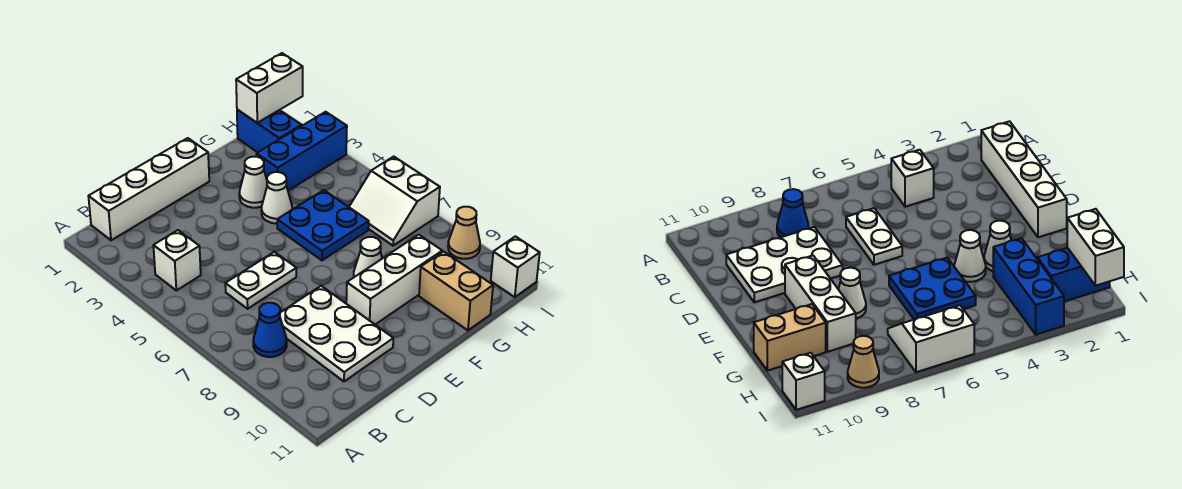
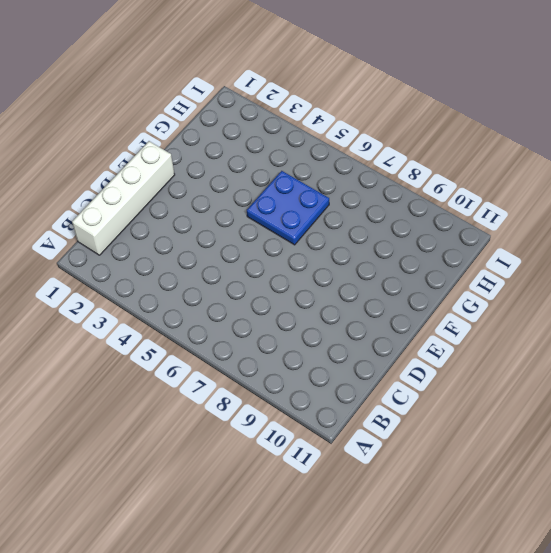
none -> white 1x1 brick [153,230,201,290]
none -> blue 1x1 cone [253,303,287,357]
none -> white 1x2 plate [225,252,296,309]

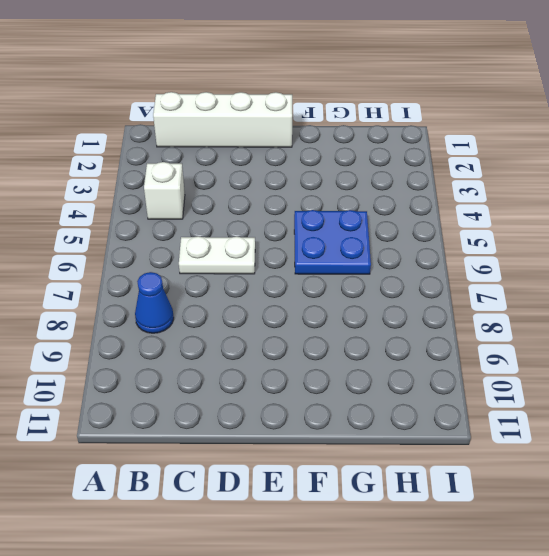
none -> white 2x3 plate [280,286,393,381]
none -> white 1x3 brick [346,235,442,325]
none -> white 1x1 cone [239,157,267,208]

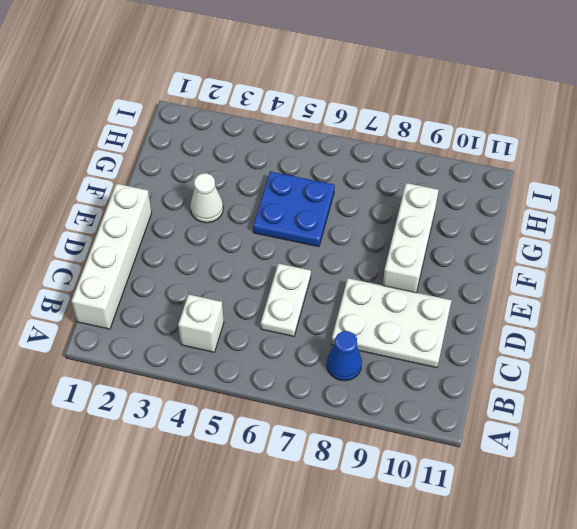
none -> white 1x1 cone [261,172,292,223]
none -> white 1x1 cone [354,237,382,277]
none -> blue 1x3 brick [256,112,347,191]

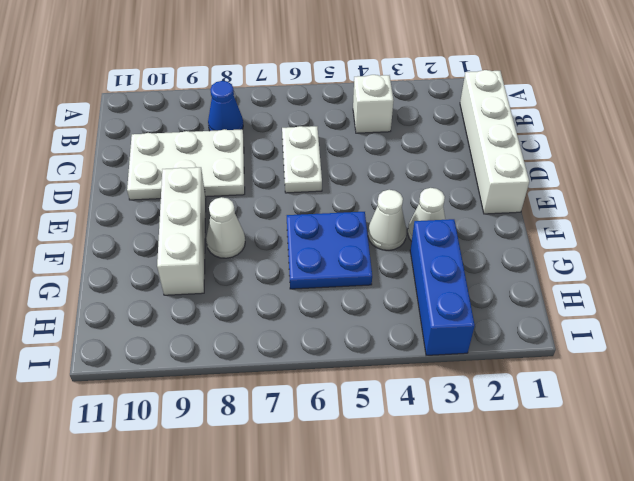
none -> tan 1x2 brick [419,252,493,330]
none -> blue 1x2 brick [237,110,302,152]
none -> white 2x2 slope [349,157,440,246]

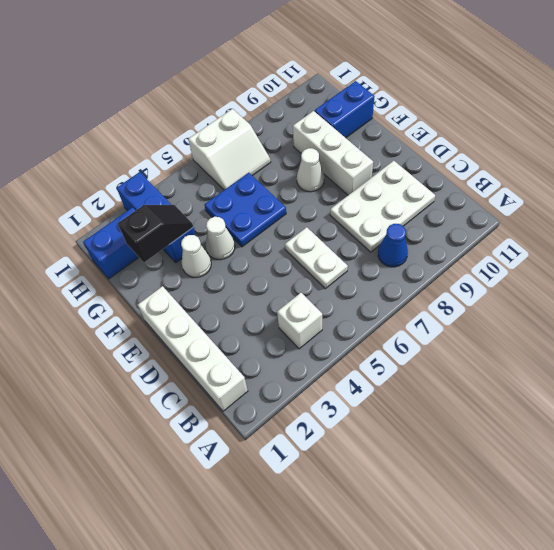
black 1x2 slope [118,205,193,263] -> none
blue 1x2 brick [315,81,375,138] -> tan 1x2 brick [419,252,493,330]
none -> tan 1x1 cone [448,207,480,259]
none -> white 1x1 brick [491,236,540,297]
none -> white 1x2 brick [236,53,303,123]

